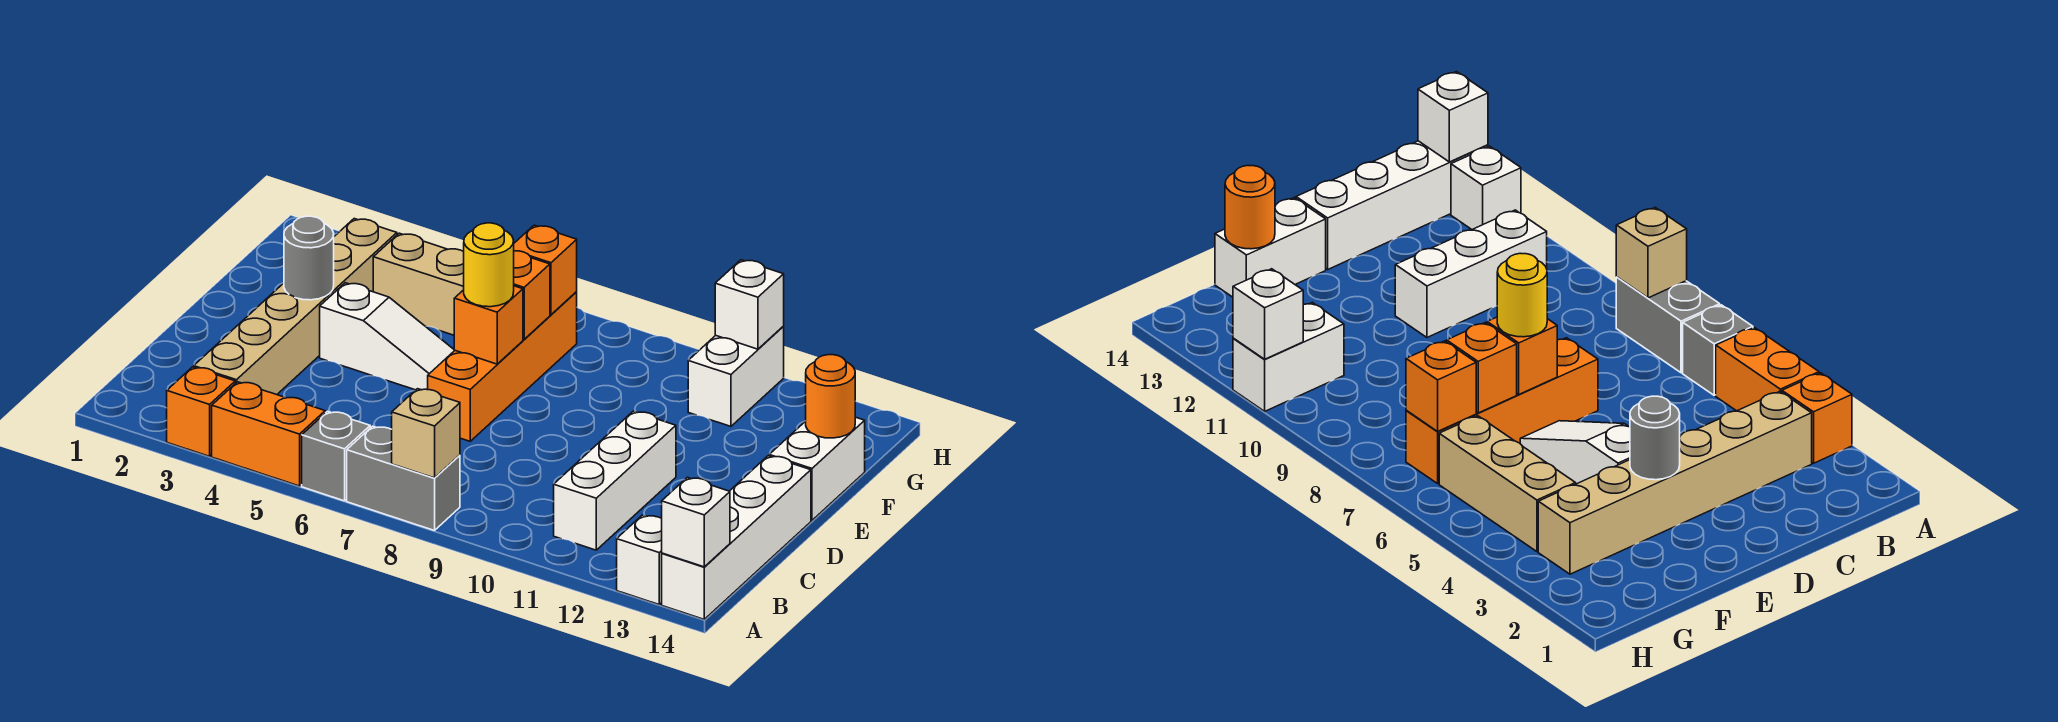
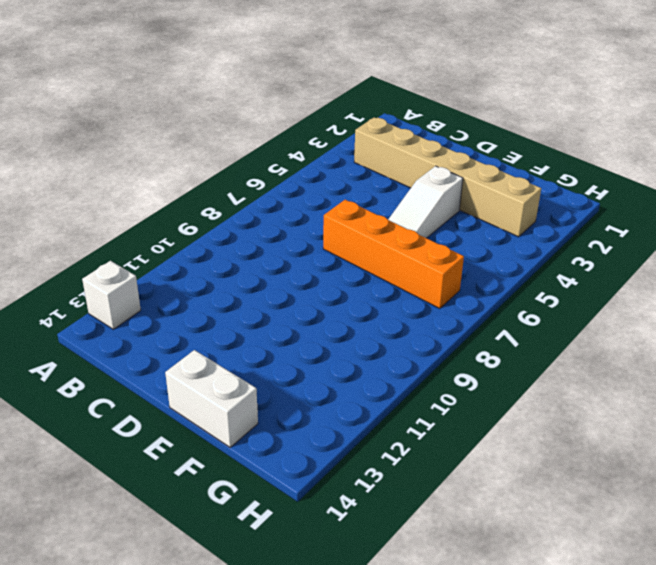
none -> orange 1x1 brick [167,367,235,456]
none -> orange 1x2 brick [212,382,325,486]
none -> grey 1x1 brick [302,411,370,501]

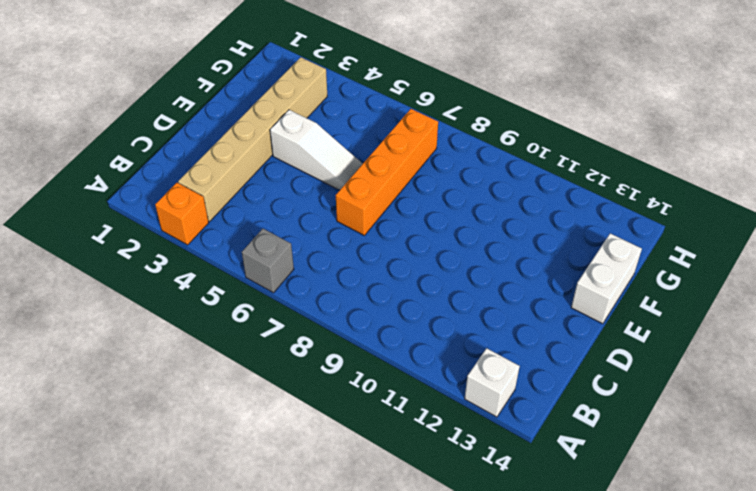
none -> orange 1x2 brick [212,382,325,486]
none -> grey 1x2 brick [347,426,460,531]
none -> white 1x4 brick [662,456,811,619]

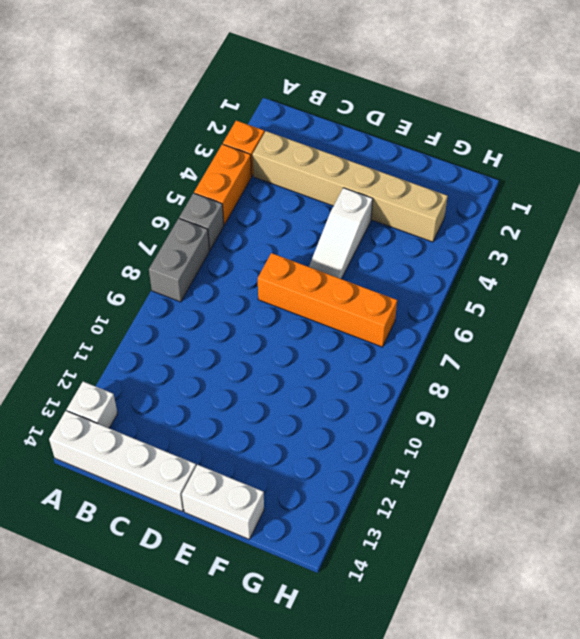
none -> white 1x3 brick [554,411,676,550]
none -> tan 1x3 brick [373,233,464,335]
none -> white 1x2 brick [688,327,784,426]

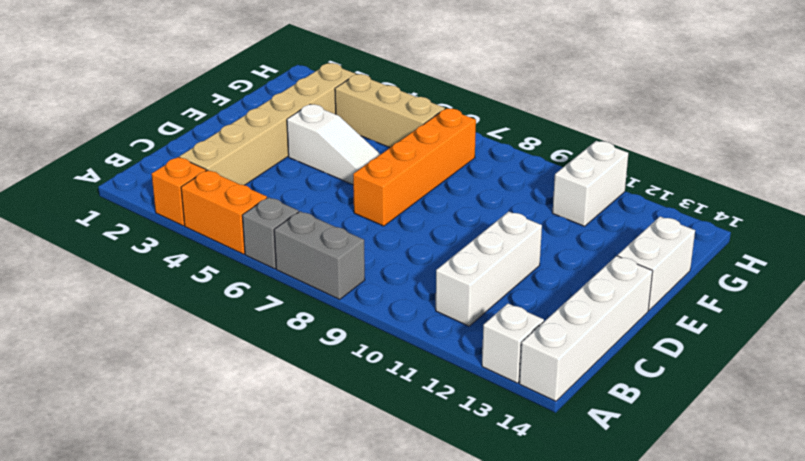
none -> tan 1x1 brick [392,389,460,478]
none -> white 1x1 brick [662,477,730,567]
none -> grey 1x1 round brick [284,216,334,300]

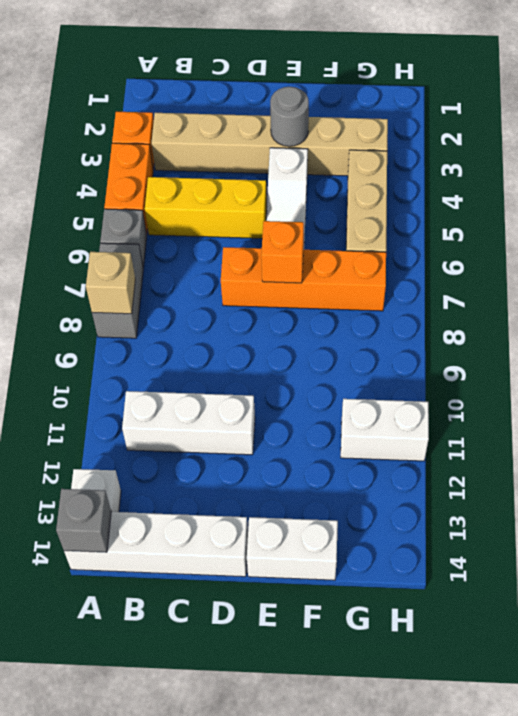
grey 1x1 brick [56,489,111,552] -> white 1x1 brick [662,477,730,567]
yellow 1x3 brick [145,177,267,238] -> none
none -> orange 1x1 brick [514,251,550,339]
none -> orange 1x1 round brick [806,355,855,438]
none -> orange 1x1 brick [514,225,577,315]

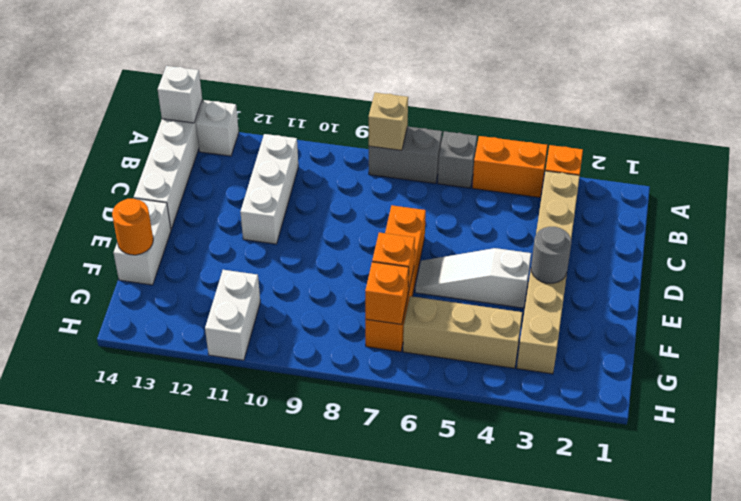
none -> orange 1x1 brick [454,286,523,364]
none -> white 1x1 brick [715,260,784,349]
none -> yellow 1x1 round brick [464,223,514,307]

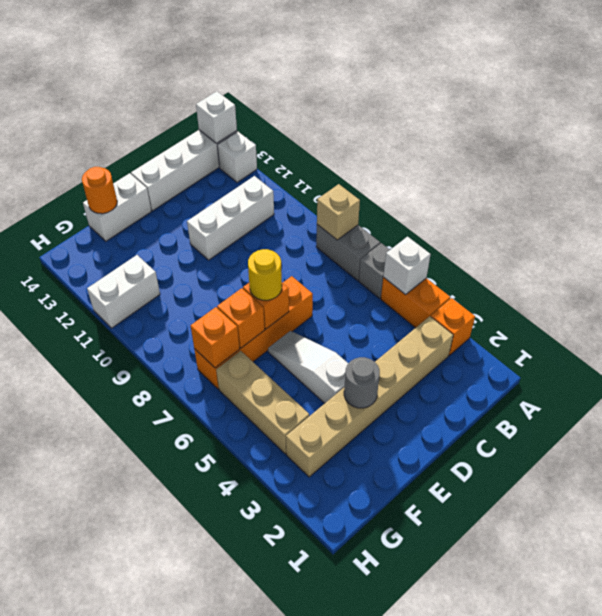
white 1x1 brick [383,237,431,295] -> white 1x1 brick moved to [715,260,784,349]

